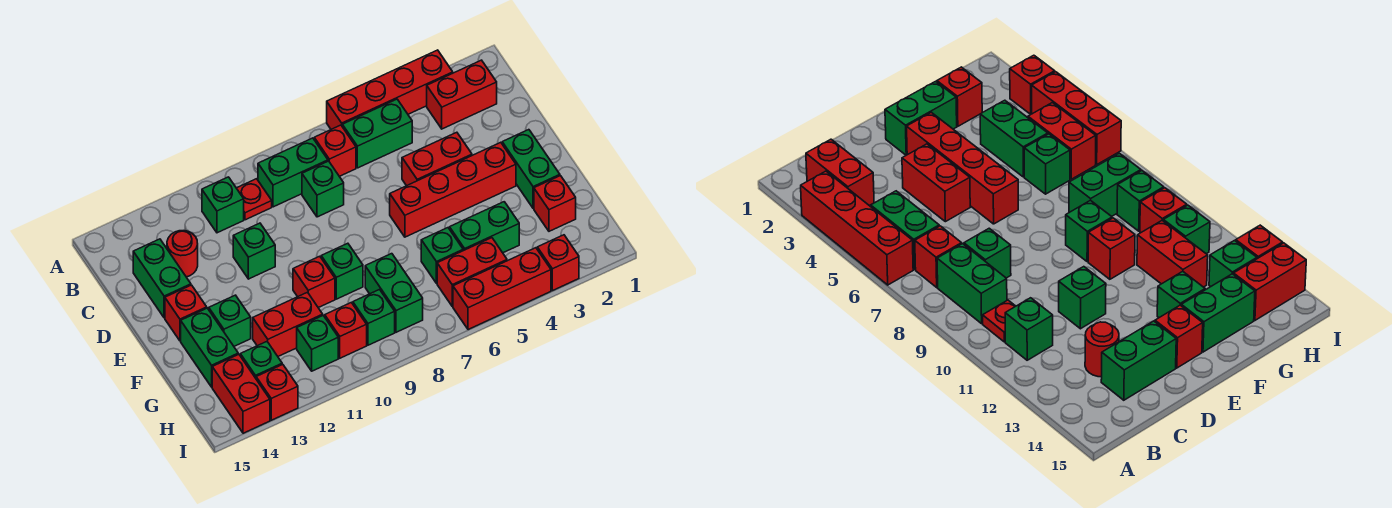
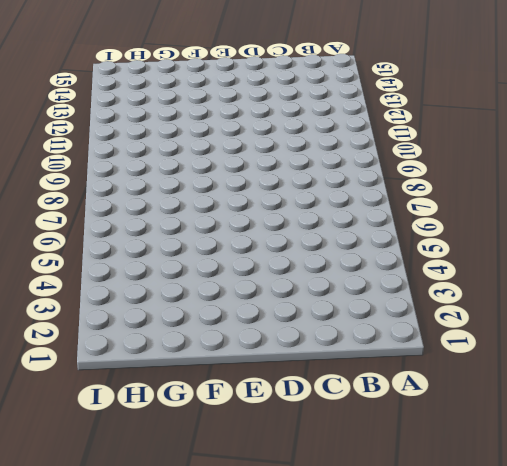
none -> red 1x4 brick [327,50,453,129]
none -> red 1x2 brick [427,60,497,129]
none -> green 1x2 brick [342,99,412,168]
none -> red 1x1 brick [314,125,356,176]

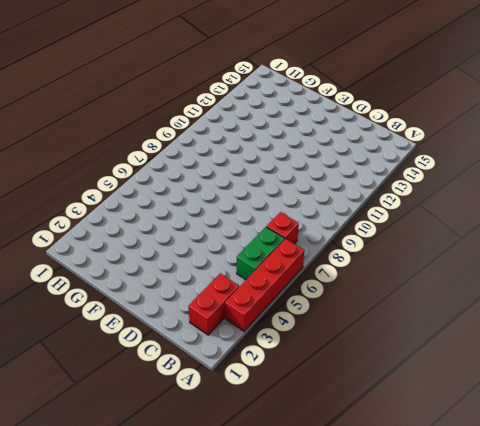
none -> green 1x2 brick [258,138,328,207]
none -> red 1x1 plate [237,179,272,220]
none -> green 1x1 brick [202,177,244,233]
none -> green 1x1 brick [302,161,344,217]

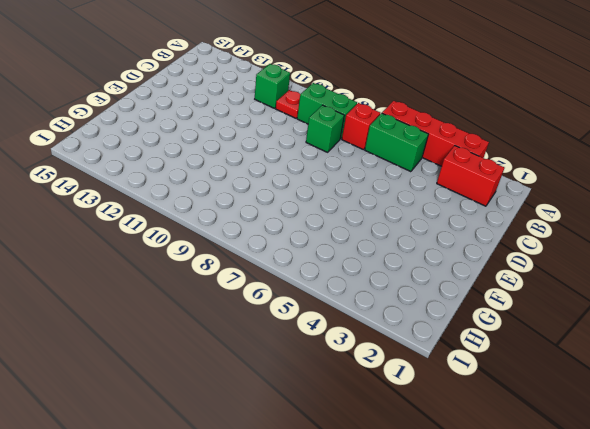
none -> red 1x1 round brick [167,231,198,277]
none -> green 1x2 brick [133,239,191,318]
none -> red 1x2 brick [402,132,472,186]
none -> green 1x1 brick [233,223,275,279]

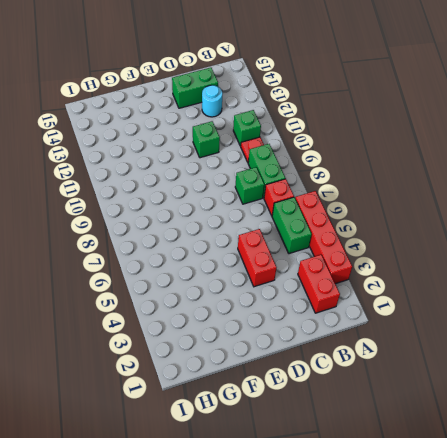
cyan 1x1 round brick [202,85,222,117] -> red 1x1 round brick [167,231,198,277]
none -> green 1x2 brick [502,130,560,208]
none -> red 1x4 brick [390,142,516,237]
none -> red 1x1 brick [165,285,207,341]
none -> green 1x1 brick [321,243,363,299]

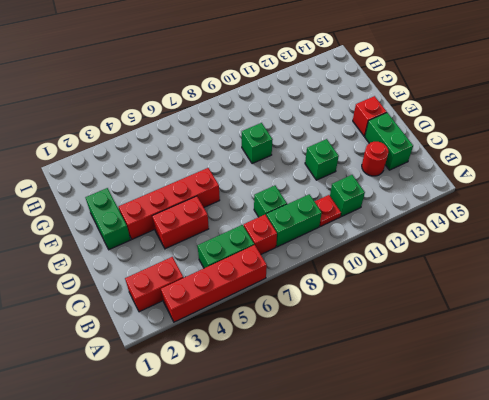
none -> red 1x1 brick [293,256,335,308]
none -> green 1x1 brick [209,295,251,346]
none -> green 1x2 brick [181,308,238,387]
none -> red 1x1 brick [534,176,576,231]

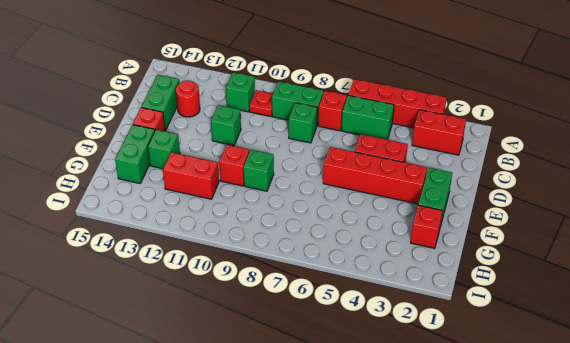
none -> green 1x2 brick [450,202,519,253]
none -> green 1x1 brick [421,228,463,283]
none -> green 1x2 brick [365,254,423,332]
none -> red 1x2 brick [437,238,507,306]

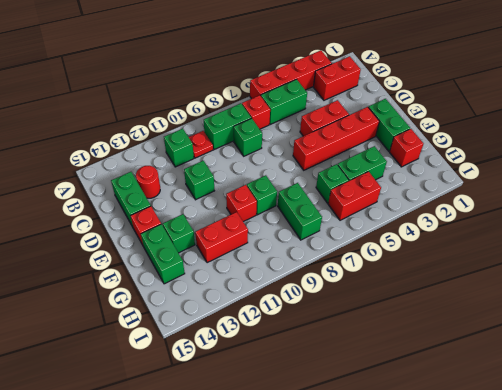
none -> green 1x1 brick [353,290,395,345]
none -> red 1x1 brick [325,302,367,358]
none -> green 1x1 brick [297,316,338,371]
none -> green 1x1 brick [240,342,282,378]

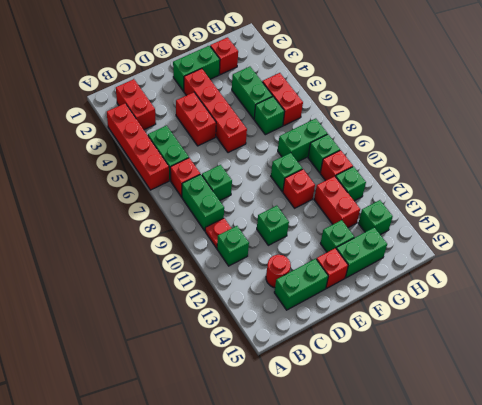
none -> red 1x2 brick [212,354,270,433]
none -> red 1x1 brick [537,235,579,291]
none -> red 1x3 brick [453,248,551,330]
none -> red 1x1 brick [256,364,298,420]

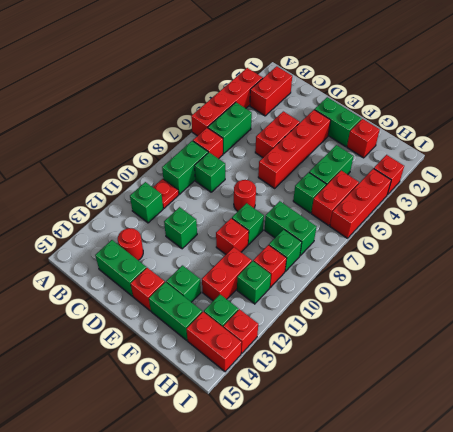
red 1x1 round brick [234,180,256,211] -> none

